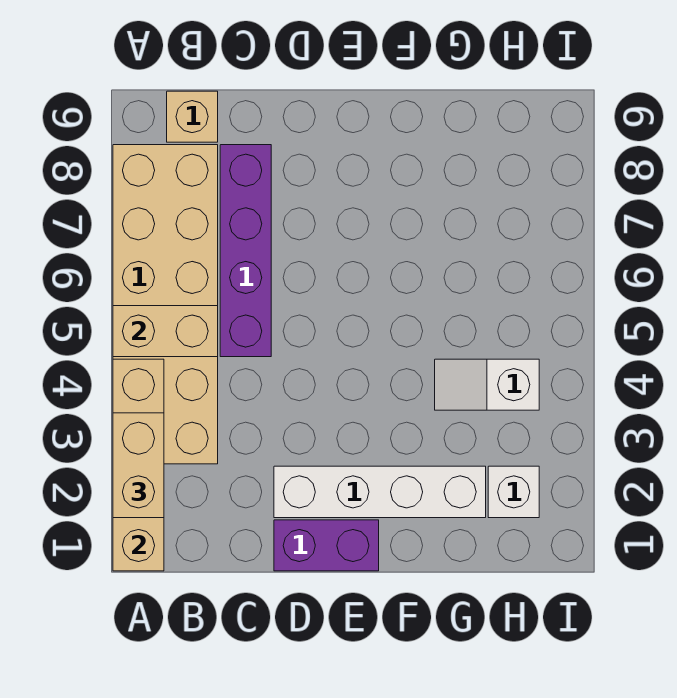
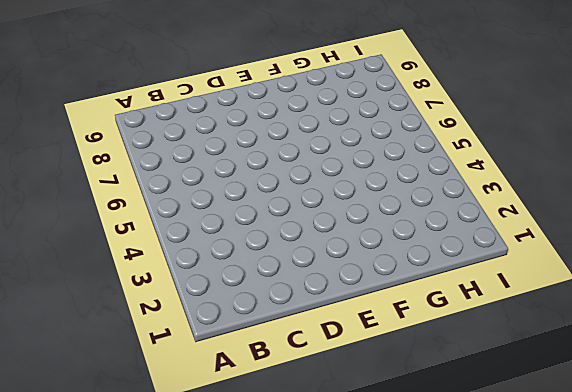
none -> tan 2x6 brick [113,145,218,464]
none -> tan 1x1 brick [167,91,218,142]

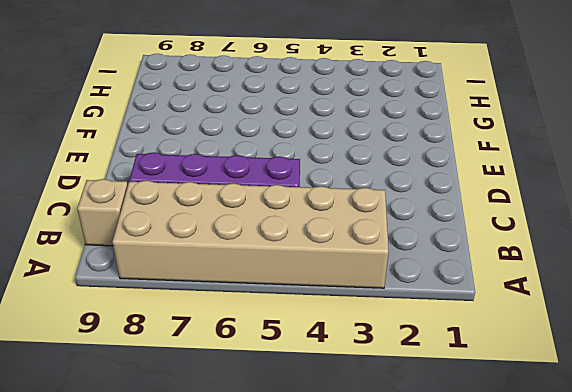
none -> purple 1x2 brick [274,520,379,571]
none -> white 1x4 brick [274,466,486,518]

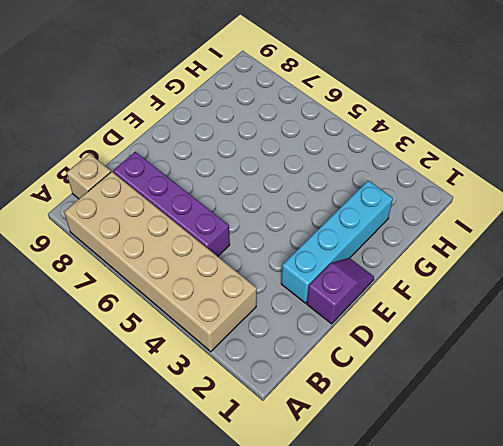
purple 1x2 slope [307,258,374,324] -> purple 1x2 brick [274,520,379,571]
cyan 1x4 brick [281,181,393,303] -> white 1x4 brick [274,466,486,518]
none -> white 1x2 slope [435,359,539,410]
none -> white 1x1 brick [488,466,539,518]

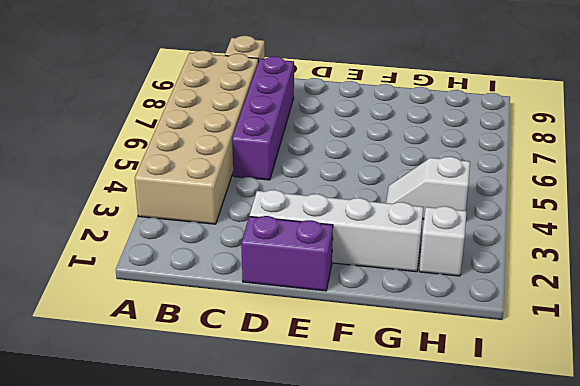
none -> tan 1x4 brick [113,359,164,571]
none -> tan 1x2 brick [113,306,218,357]

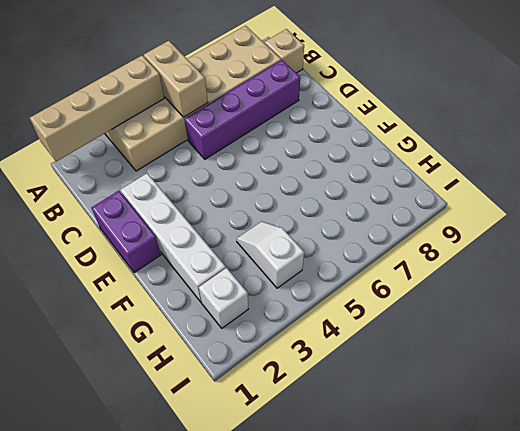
none -> tan 1x2 brick [113,413,164,518]

